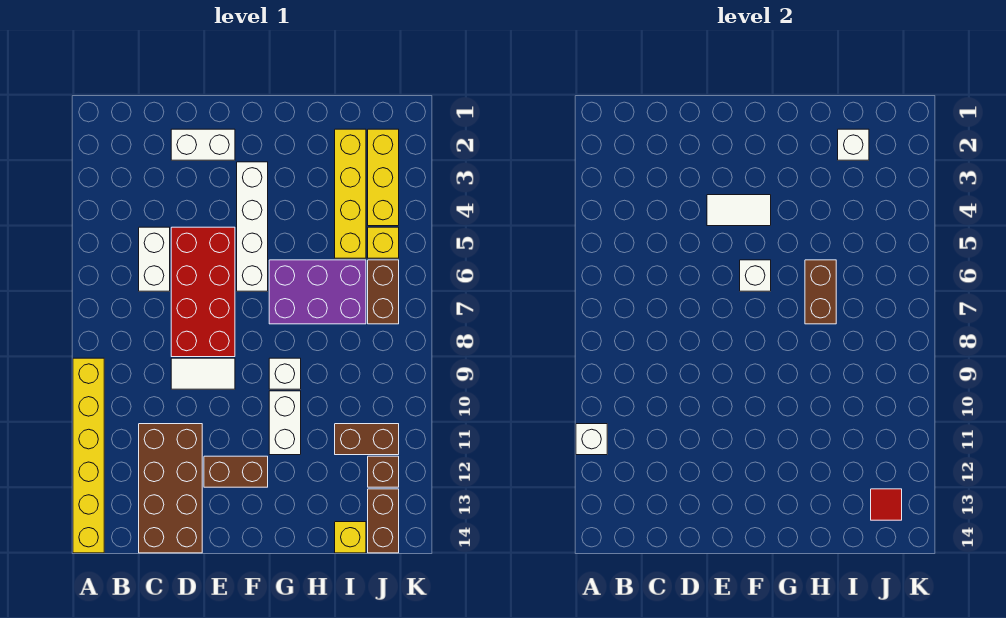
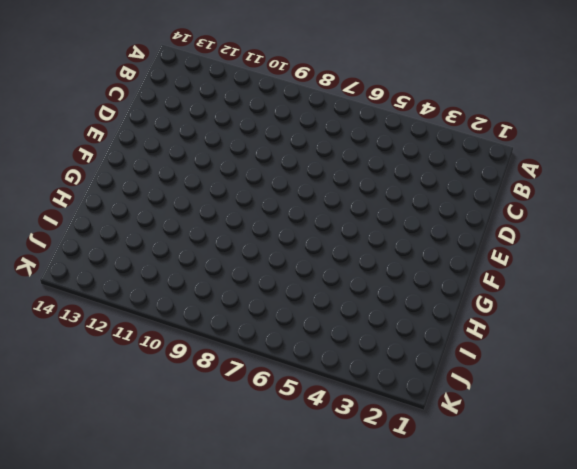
none -> yellow 1x6 brick [73,358,104,553]
none -> white 1x2 brick [139,227,170,291]
none -> brown 2x4 brick [139,424,202,553]

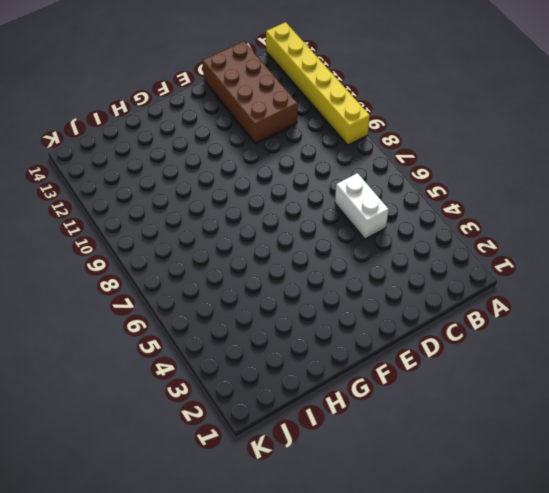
none -> white 1x2 brick [171,129,235,160]
none -> red 2x4 brick [171,227,235,357]
none -> white 1x2 tile [171,358,235,389]

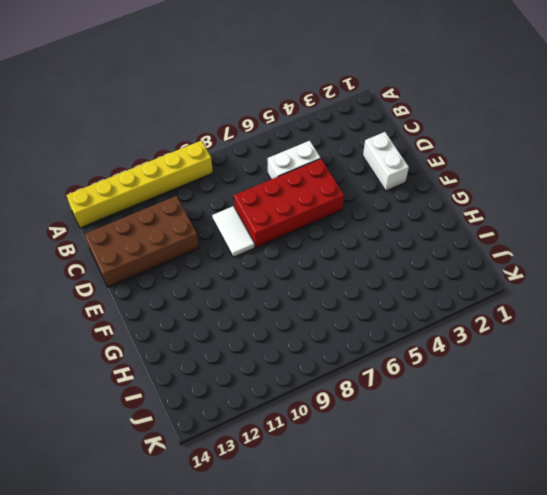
none -> brown 1x2 brick [204,456,268,487]
none -> white 1x4 brick [237,162,268,291]
none -> purple 2x3 brick [269,260,366,324]

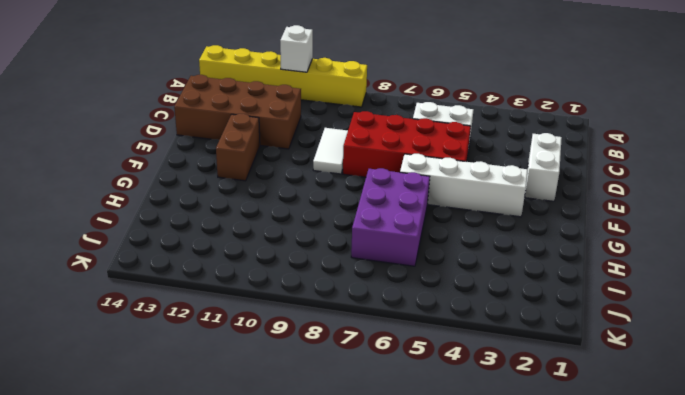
none -> white 1x1 brick [269,358,301,389]
none -> white 1x2 brick [269,391,301,455]
none -> yellow 1x4 brick [335,129,366,258]

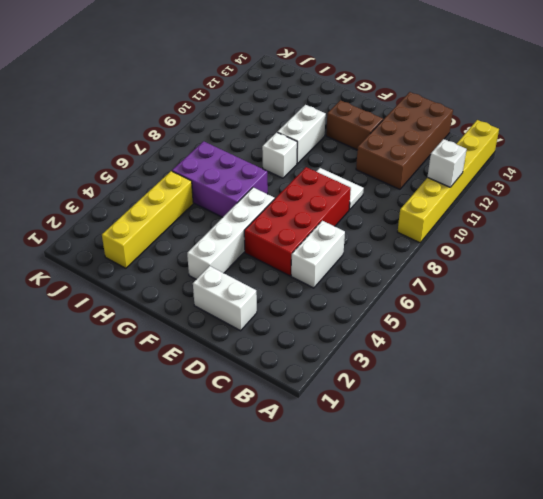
none -> brown 1x2 brick [335,424,399,455]
none -> yellow 1x1 brick [335,522,366,553]
none -> yellow 1x3 brick [368,129,399,226]

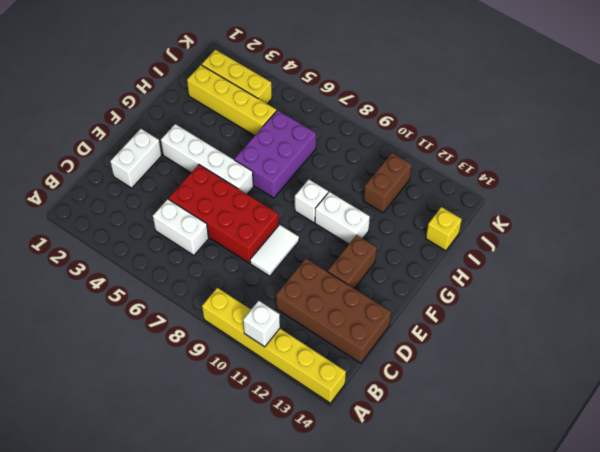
none -> yellow 1x1 brick [368,227,399,258]
none -> brown 1x2 brick [368,260,399,324]
none -> brown 1x1 brick [368,456,399,487]

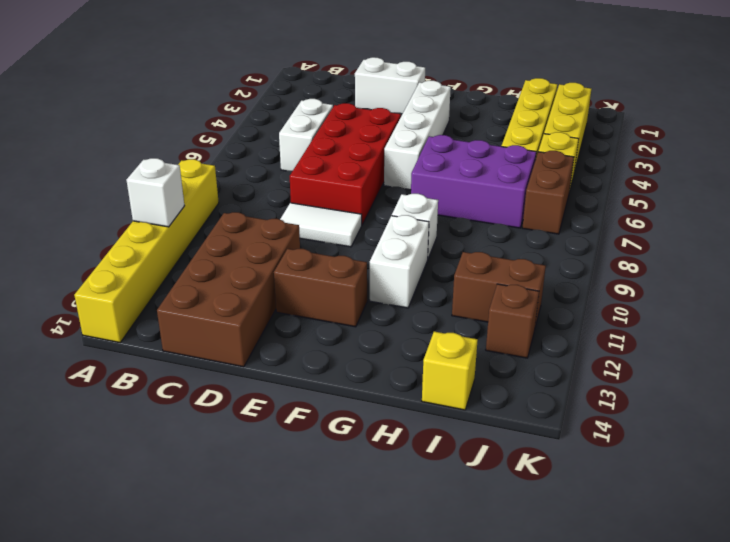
none -> brown 1x2 brick [368,489,399,553]
none -> white 1x2 tile [707,195,771,226]
none -> white 1x1 brick [740,260,771,291]

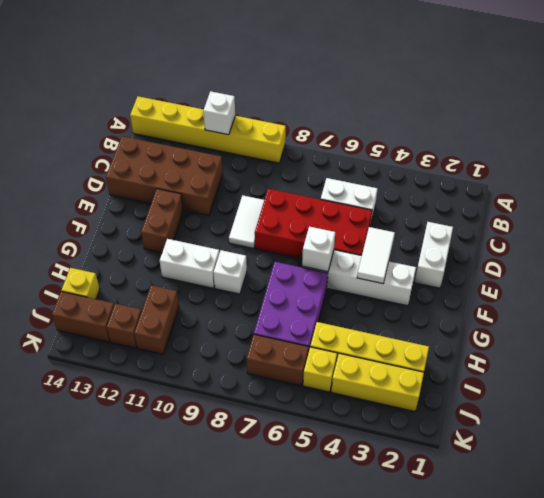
none -> brown 1x2 brick [805,260,836,324]
none -> white 1x1 brick [838,129,869,160]
none -> red 1x1 tile [871,489,902,520]

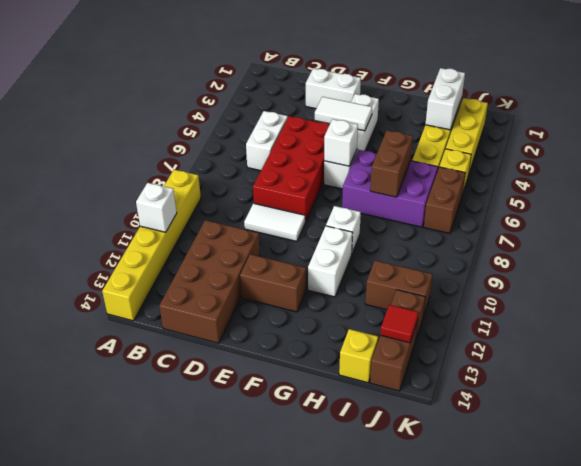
white 1x2 brick [425,68,465,130] -> white 1x1 brick [838,129,869,160]

